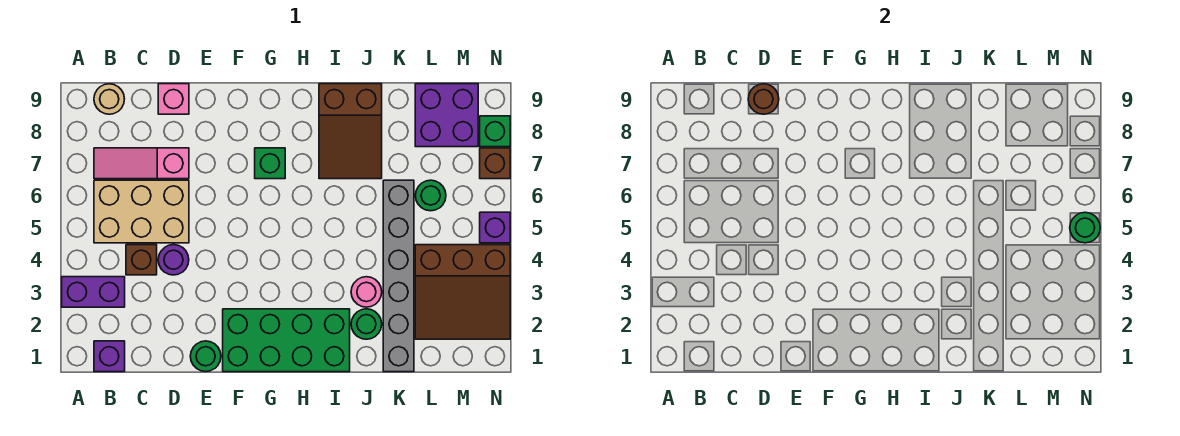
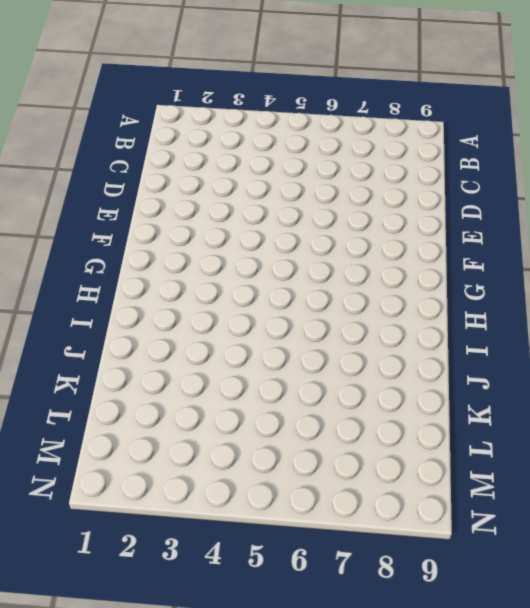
none -> purple 1x2 brick [62,277,125,307]
none -> purple 1x1 brick [94,341,125,372]
none -> tan 2x3 brick [94,180,189,243]

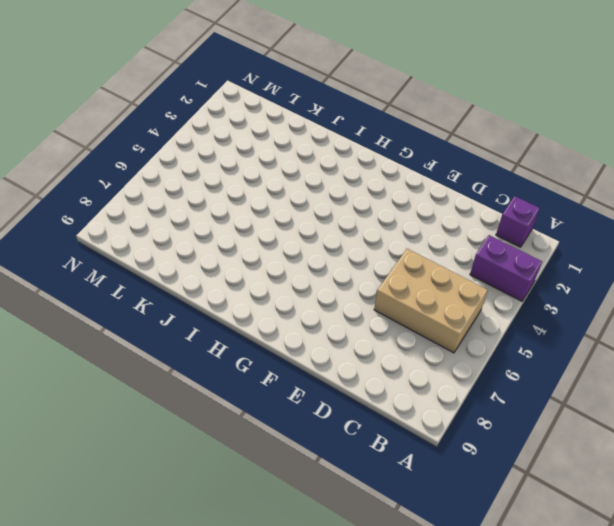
none -> pink 1x3 slope [94,148,189,179]
none -> tan 1x1 round brick [94,84,124,114]
none -> brown 1x1 brick [126,245,157,275]

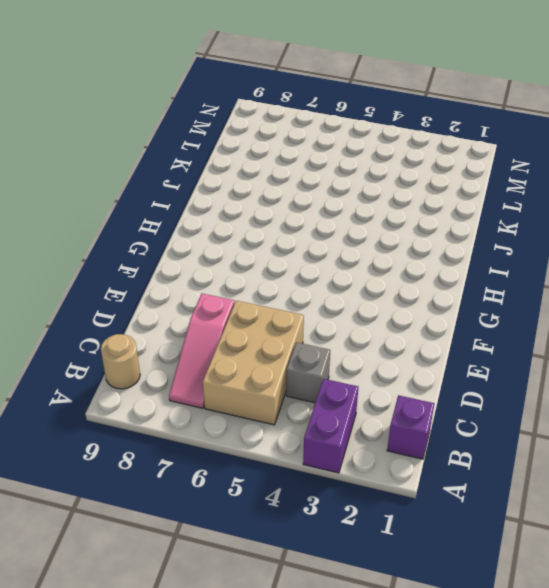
grey 1x1 brick [286,342,330,403] -> brown 1x1 brick [126,245,157,275]
none -> purple 1x1 round brick [158,245,189,275]
none -> pink 1x1 brick [158,84,189,114]
none -> green 1x1 round brick [190,341,221,372]

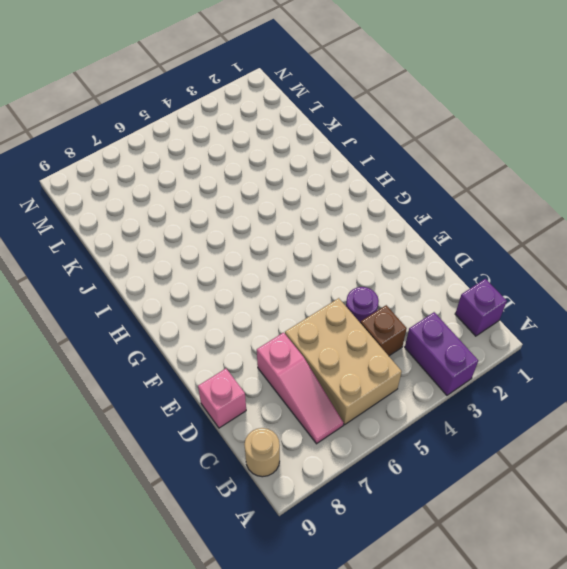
none -> green 1x1 round brick [190,341,221,372]
none -> green 2x4 brick [223,309,350,372]
none -> green 1x1 brick [255,148,285,179]

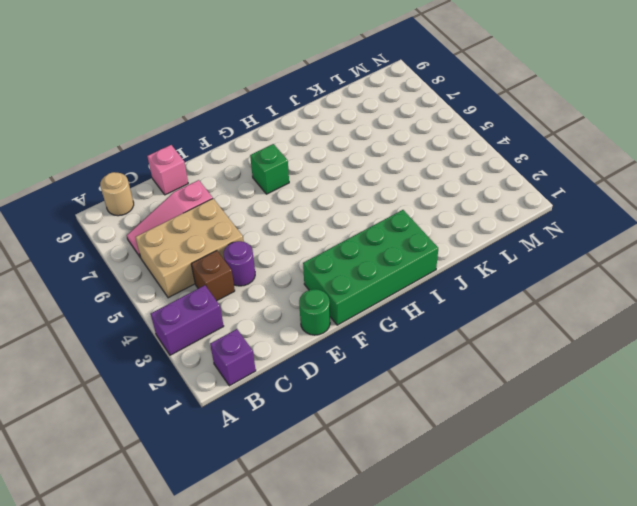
none -> brown 2x3 slope [319,84,382,179]
none -> green 1x1 round brick [351,309,382,339]
none -> pink 1x1 round brick [351,277,382,307]

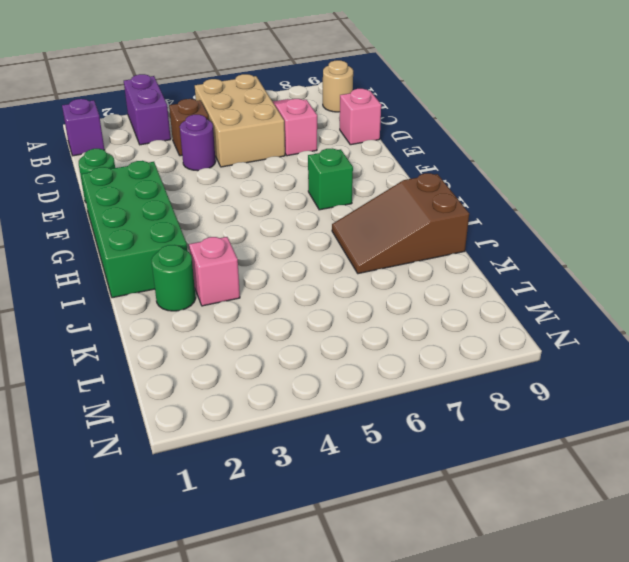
pink 1x1 brick [189,237,240,306] -> pink 1x1 round brick [351,277,382,307]
none -> grey 1x6 brick [383,180,414,372]
none -> brown 3x3 slope [415,245,510,339]
none -> green 1x1 round brick [415,180,446,211]

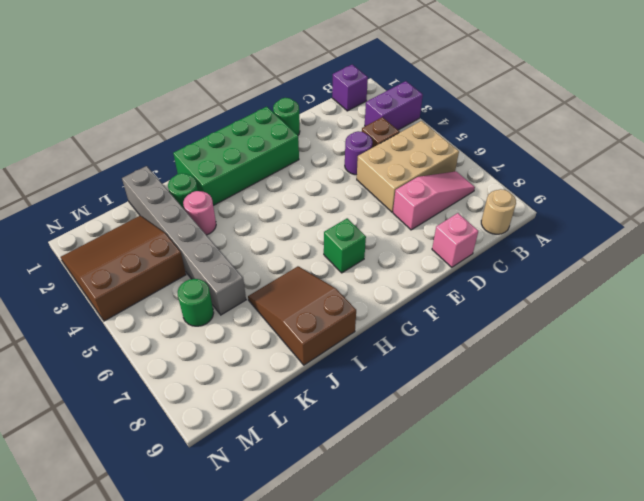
none -> purple 2x2 brick [415,84,478,147]
none -> purple 1x1 brick [480,212,510,243]
none -> brown 1x1 brick [480,148,510,179]

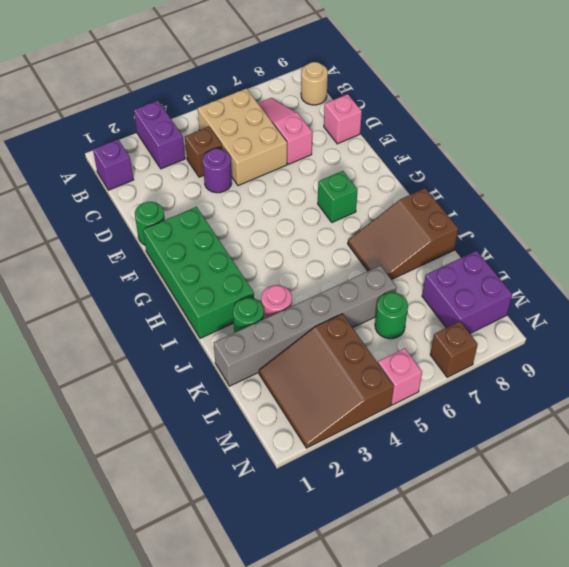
pink 1x1 brick [378,348,422,405] -> purple 1x1 brick [480,212,510,243]
none -> green 1x1 brick [480,116,510,147]
none -> brown 1x1 round brick [748,84,779,114]
none -> green 1x1 round brick [1070,212,1100,243]

